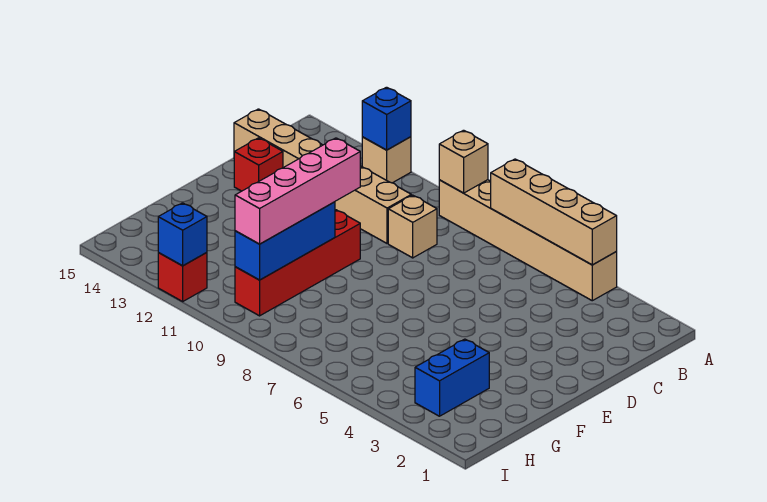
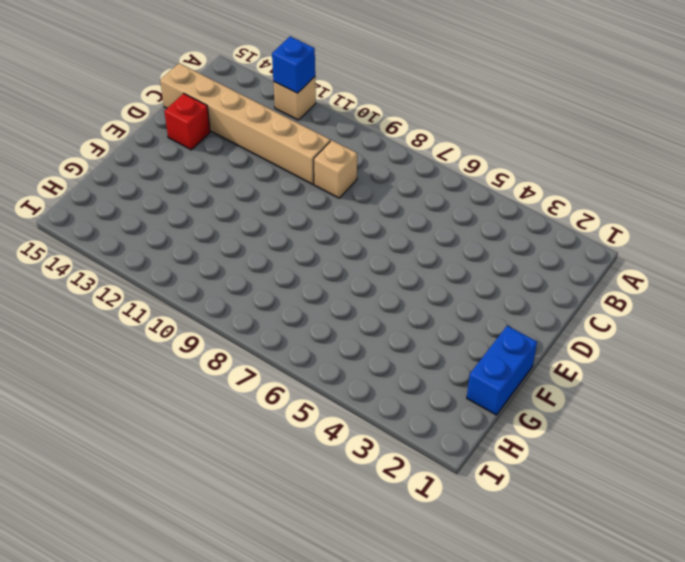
blue 1x2 brick [467,326,537,415] -> blue 1x2 brick moved to [415,339,489,416]
none -> tan 1x6 brick [439,180,617,301]
none -> red 1x4 brick [235,210,360,316]
none -> red 1x1 brick [158,253,207,301]

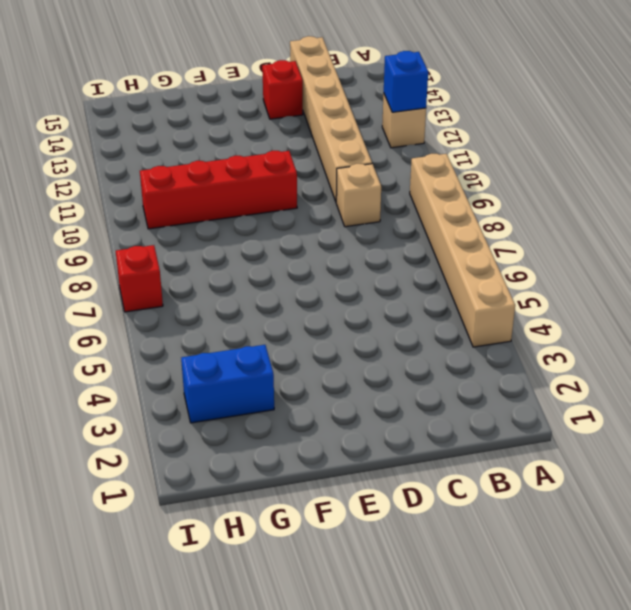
red 1x1 brick [116,245,163,312] -> red 1x1 brick moved to [158,253,207,301]
none -> tan 1x4 brick [491,159,617,265]
none -> tan 1x1 brick [439,130,488,193]
none -> blue 1x3 brick [235,202,335,280]

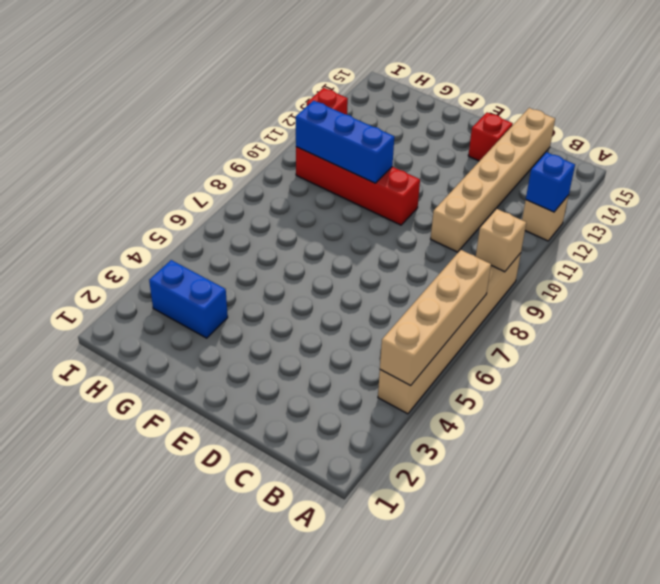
none -> tan 1x1 brick [388,195,437,258]
none -> blue 1x1 brick [158,203,207,266]
none -> pink 1x4 brick [235,138,360,244]

